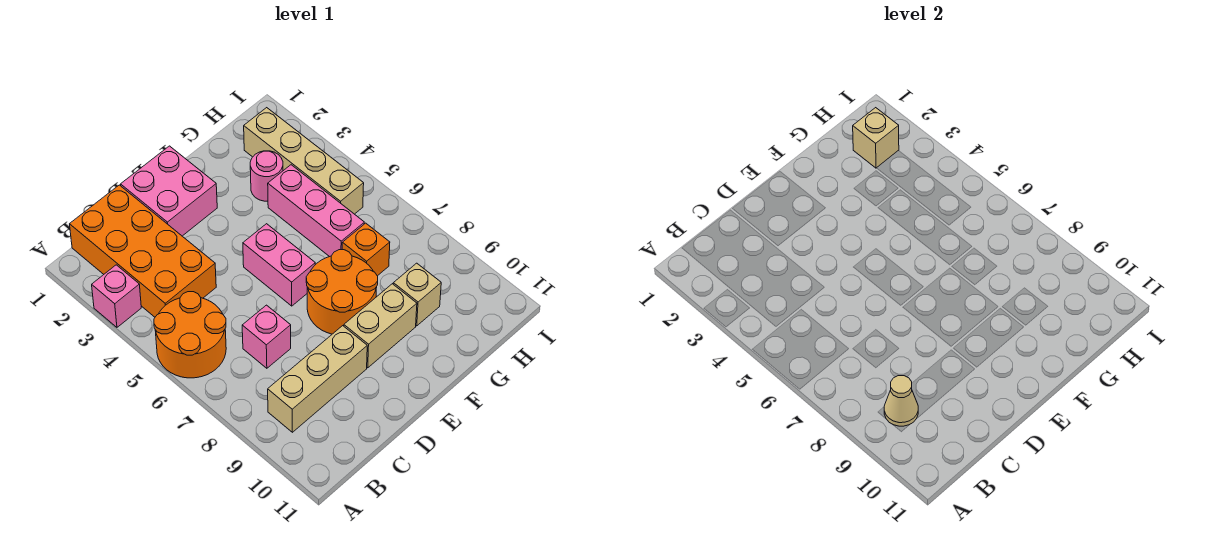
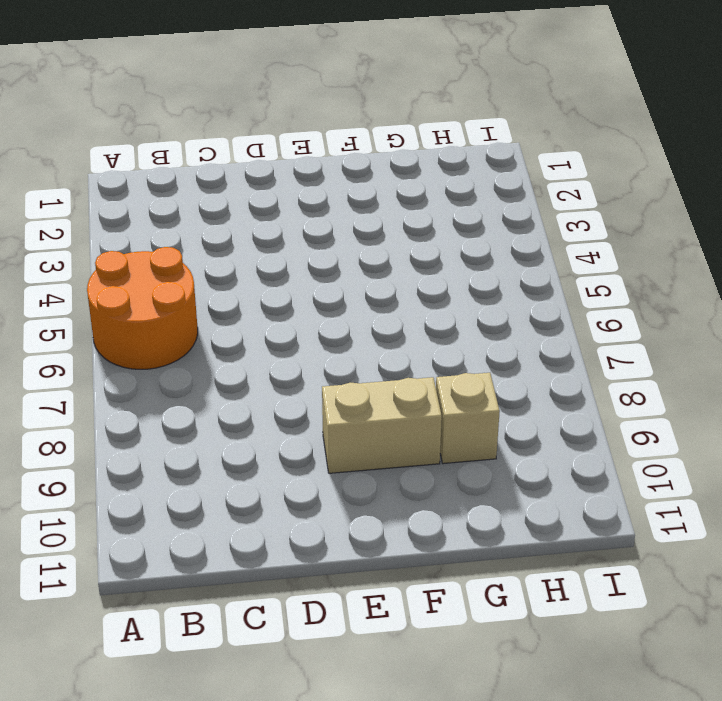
none -> pink 1x1 brick [92,265,141,327]
none -> orange 2x4 brick [70,185,216,317]
none -> tan 1x3 brick [268,326,367,432]

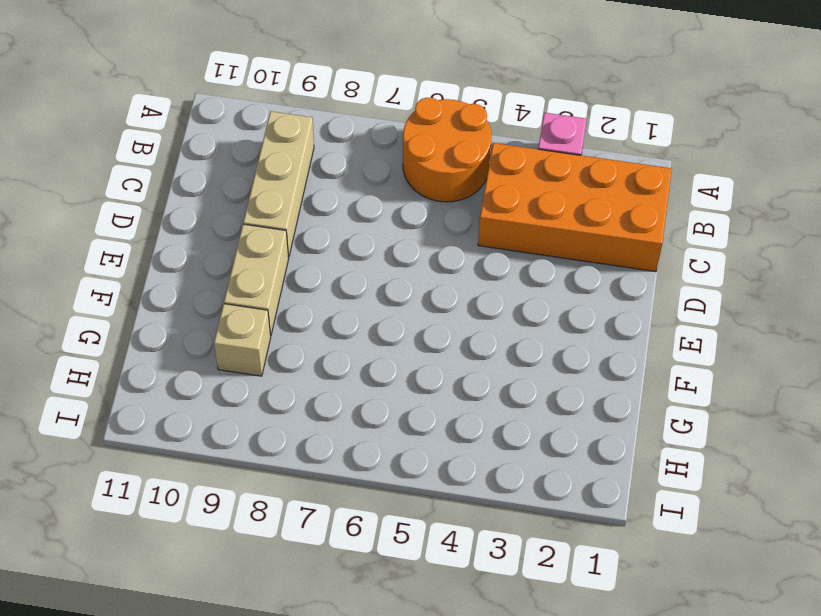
none -> pink 1x1 brick [242,305,291,368]
none -> pink 2x2 brick [121,146,217,236]
none -> pink 1x2 brick [243,224,315,306]

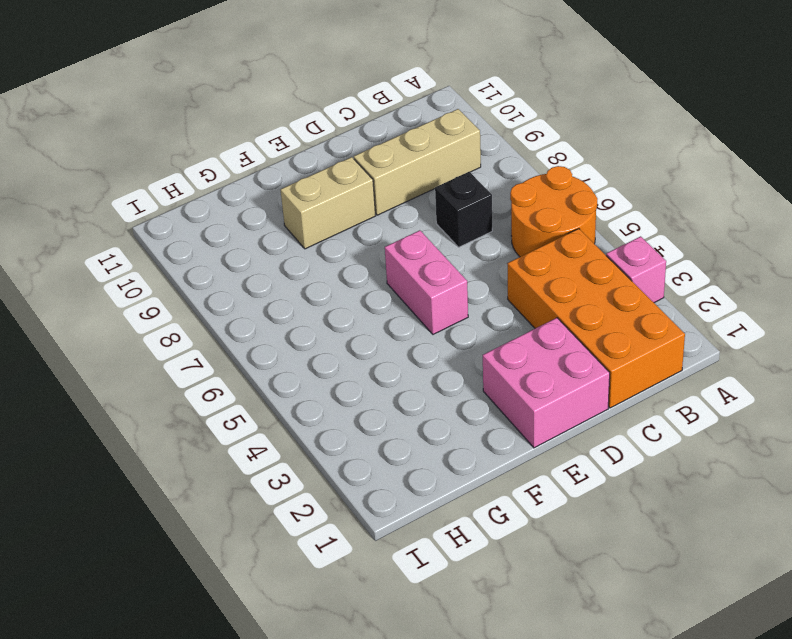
black 1x1 brick [435,172,492,247] -> pink 1x1 brick [242,305,291,368]
none -> orange 2x2 round brick [306,250,378,334]
none -> pink 1x1 round brick [250,151,283,201]
none -> pink 1x3 brick [268,165,364,257]

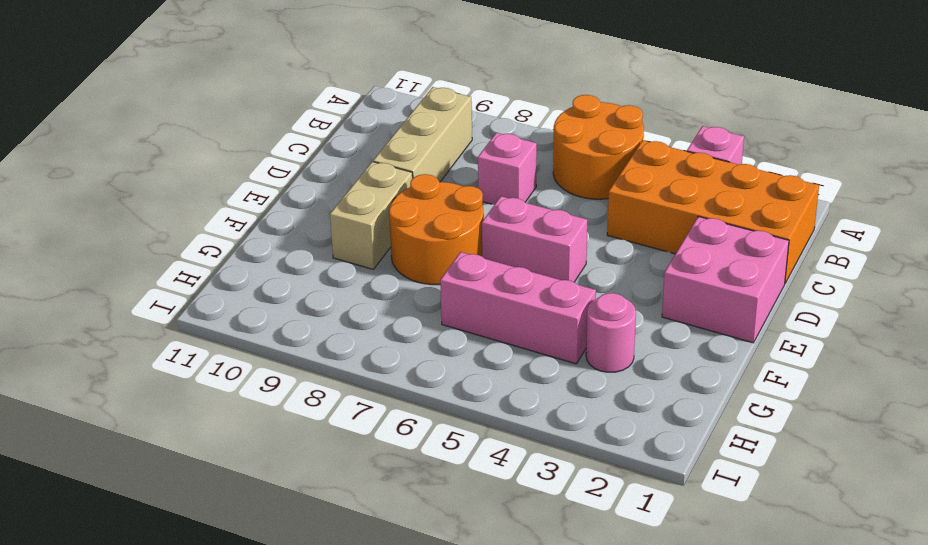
none -> orange 1x1 brick [342,223,390,276]
none -> tan 1x1 brick [393,263,441,326]
none -> tan 1x4 brick [244,108,364,214]

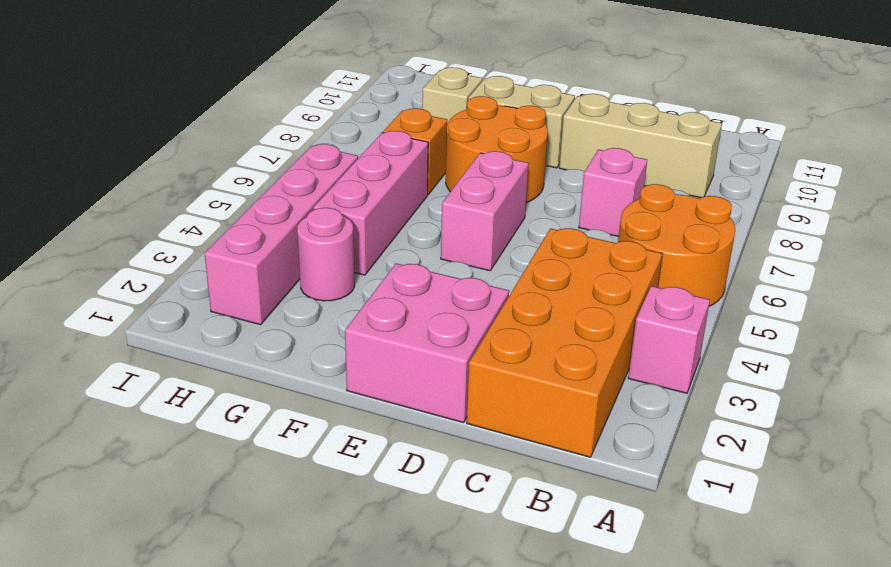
pink 1x4 brick [204,144,358,325] -> tan 1x4 brick [244,108,364,214]
none -> tan 1x1 cone [884,376,918,426]
none -> tan 1x1 brick [853,108,899,168]

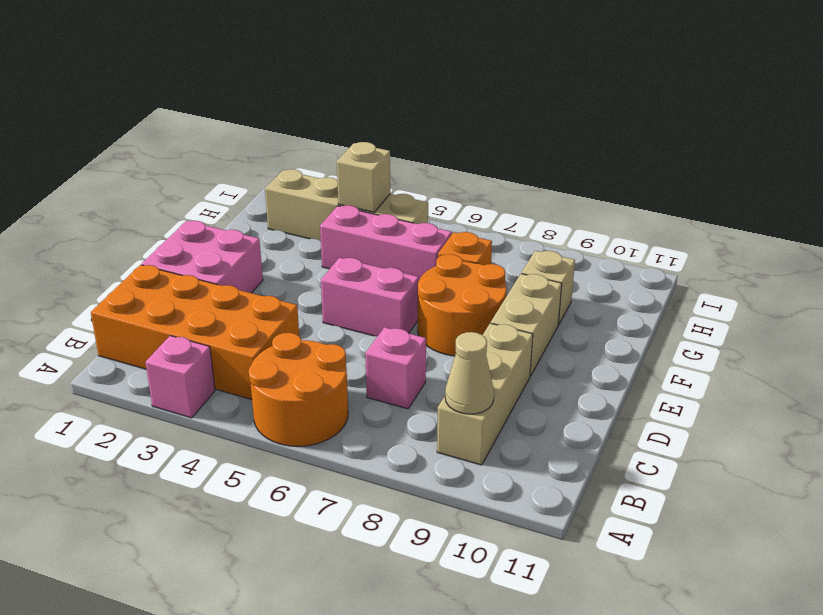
tan 1x1 brick [337,142,390,212] -> tan 1x1 brick moved to [853,108,899,168]
none -> pink 1x1 round brick [250,151,283,201]

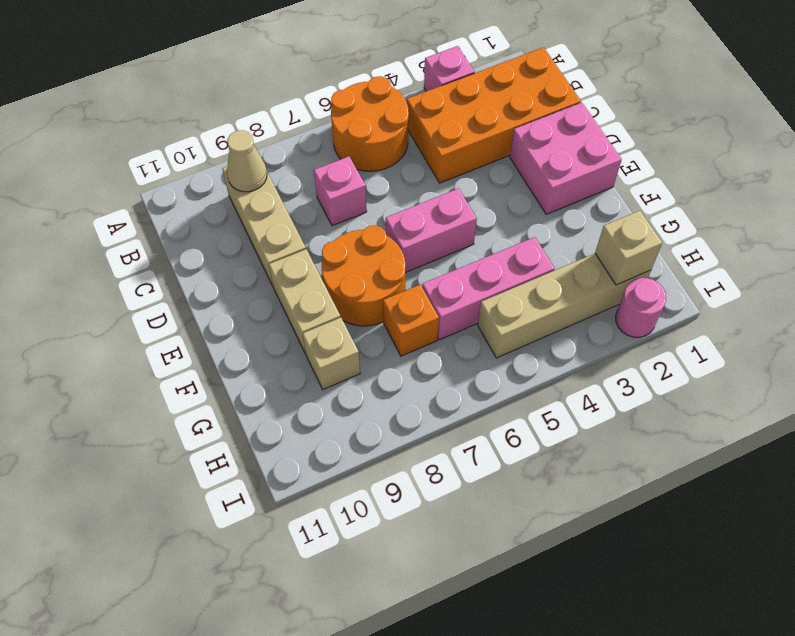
pink 1x1 round brick [616,278,666,337] -> pink 1x1 round brick moved to [250,151,283,201]

